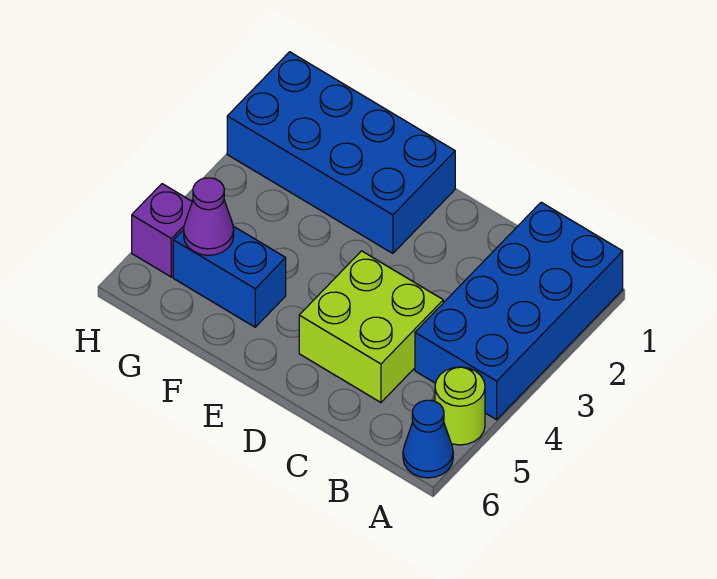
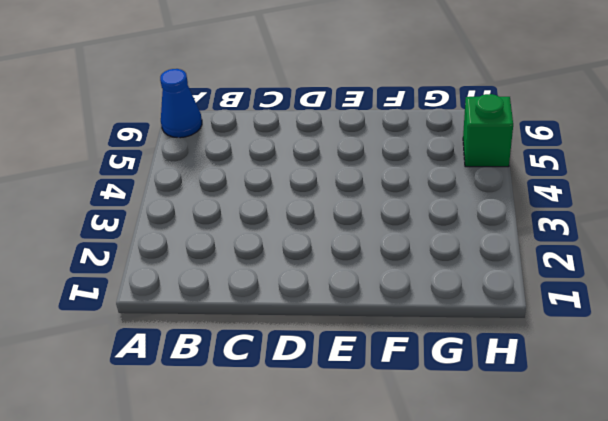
green 1x1 brick [463,94,513,167] -> purple 1x1 brick [132,184,192,277]
none -> blue 2x4 brick [415,202,623,420]
none -> lime 1x1 round brick [435,367,485,445]

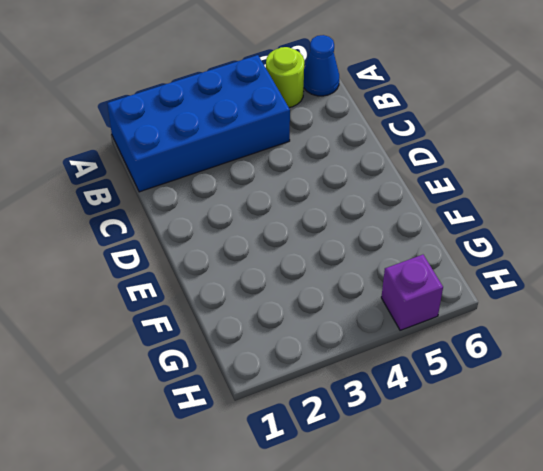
none -> lime 2x2 brick [299,251,443,402]
none -> blue 2x4 brick [227,52,455,253]

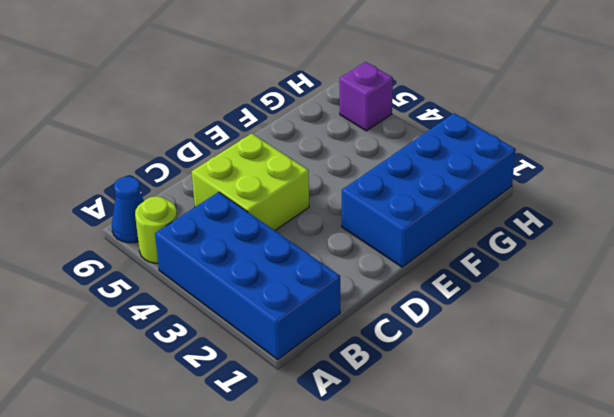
none -> blue 1x2 brick [173,226,286,327]
none -> purple 1x1 cone [184,178,234,255]

